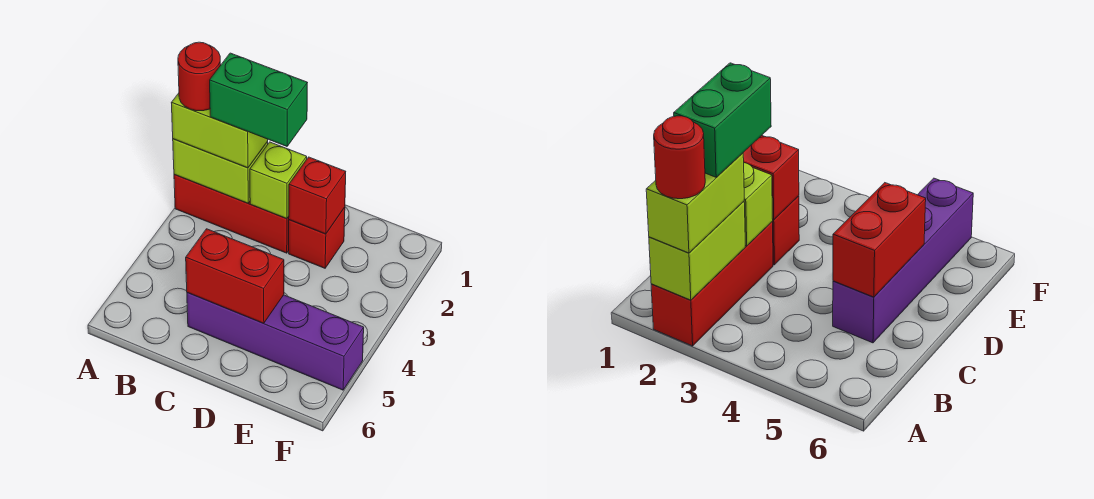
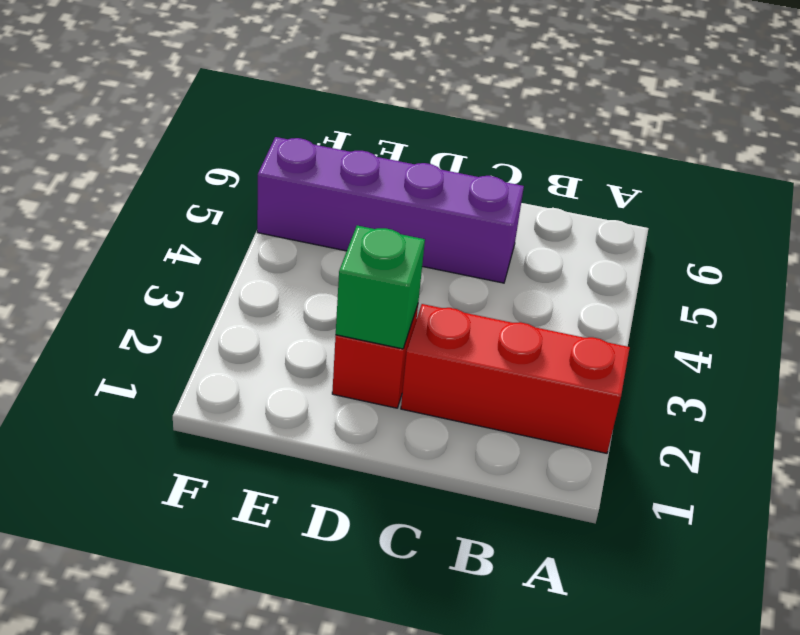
green 1x1 brick [336,226,425,349] -> red 1x1 brick [289,157,346,234]
none -> lime 1x2 brick [173,139,268,203]
none -> lime 1x1 brick [250,142,307,219]

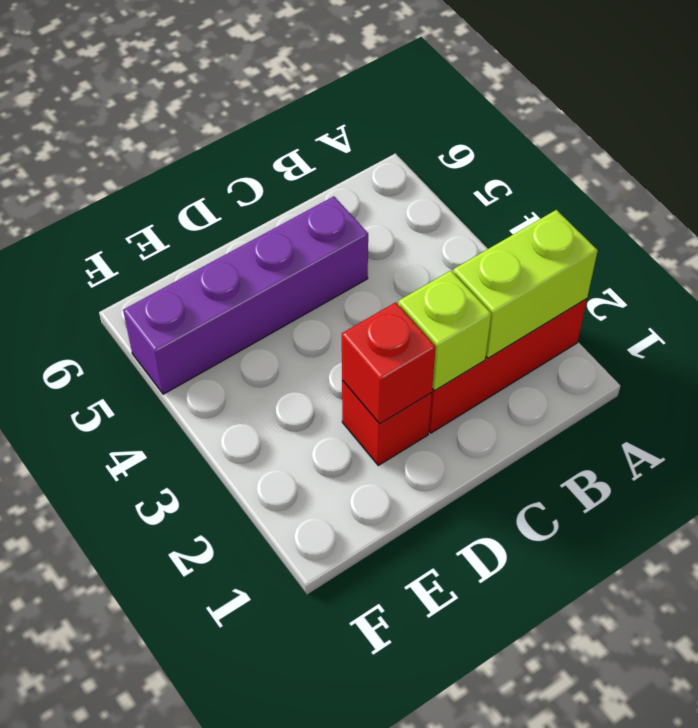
none -> red 1x2 brick [186,229,284,323]
none -> lime 1x2 brick [172,93,268,168]

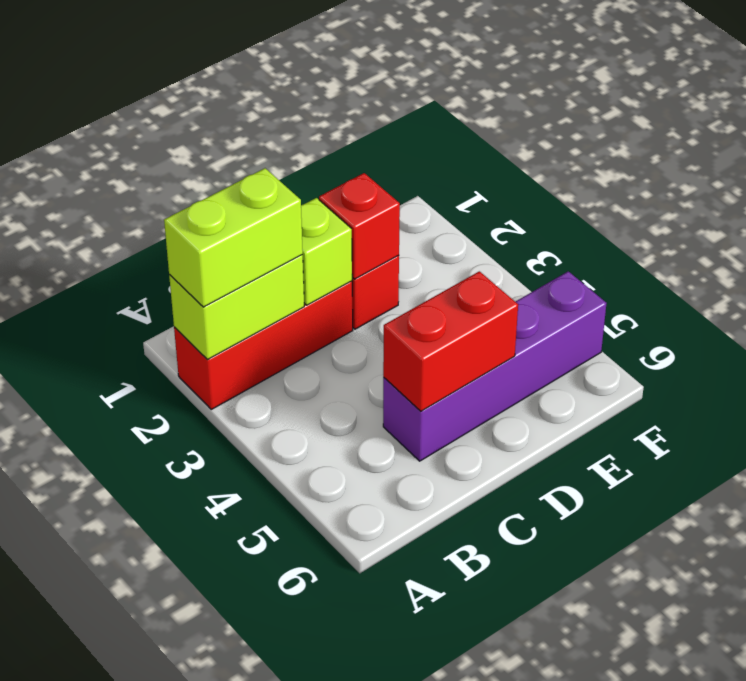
none -> red 1x1 round brick [178,42,221,111]
none -> green 1x2 brick [210,53,307,146]

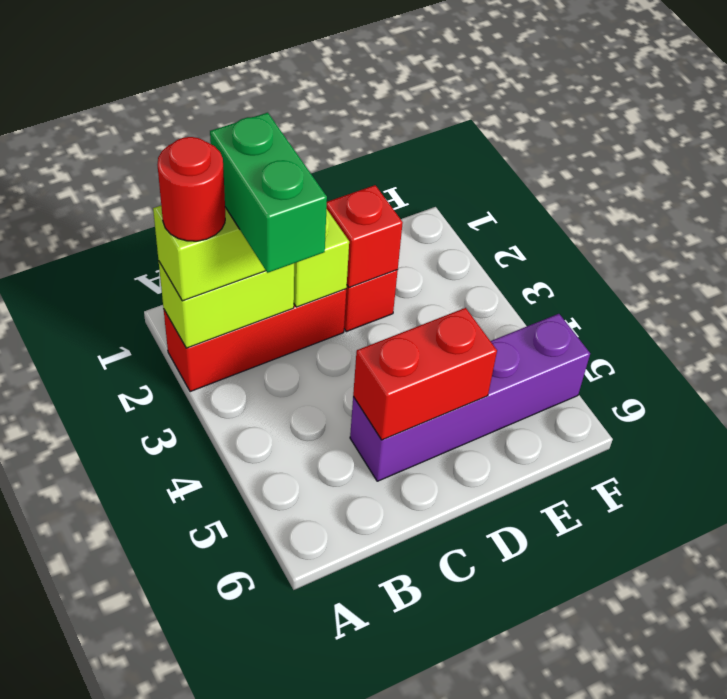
green 1x2 brick [210,113,327,273] -> green 1x2 brick turned to [210,53,307,146]

